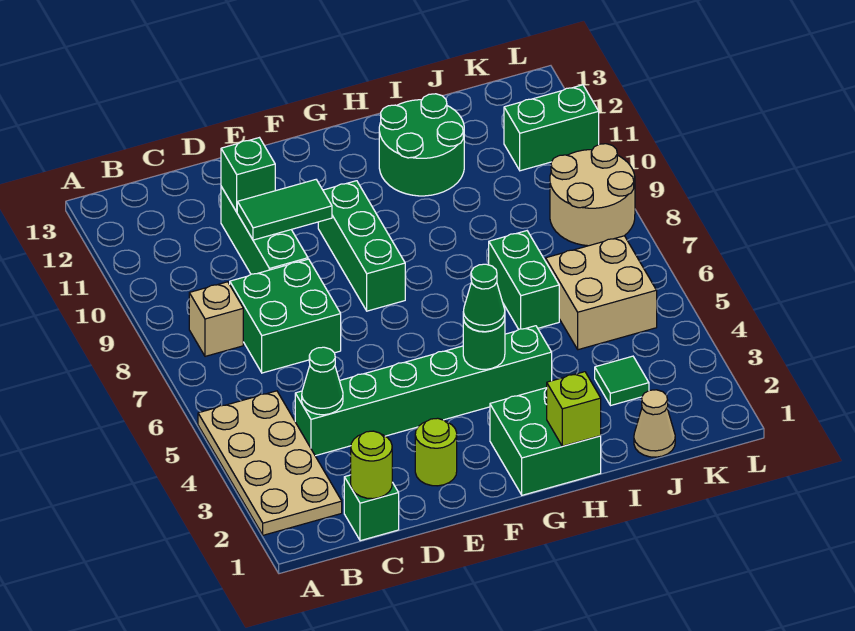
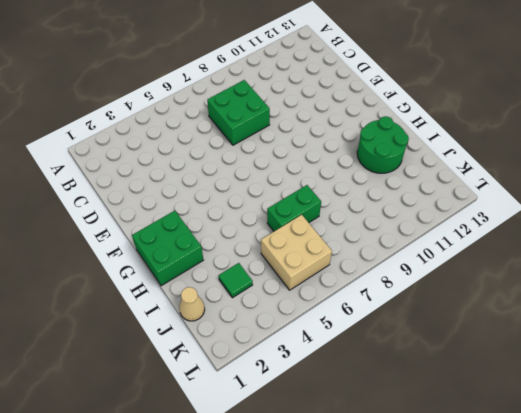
none -> tan 2x4 plate [198,391,342,535]
none -> tan 1x1 brick [189,282,243,356]
none -> green 1x1 brick [344,475,399,541]

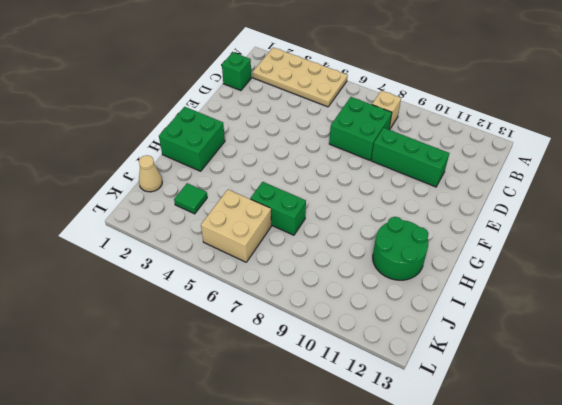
none -> green 1x6 brick [295,326,552,456]
none -> lime 1x1 round brick [415,418,457,486]
none -> green 1x3 brick [318,181,405,311]

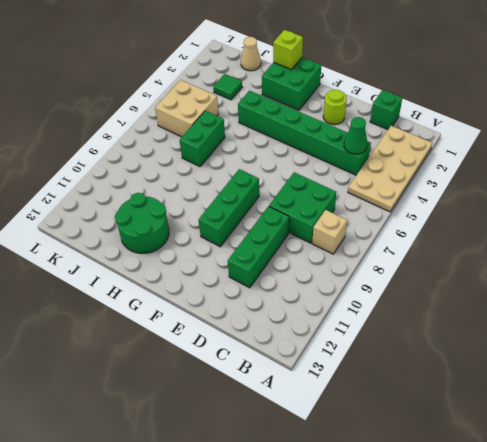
none -> tan 2x2 round brick [550,144,635,246]
none -> green 1x2 brick [504,85,599,171]
none -> lime 1x1 round brick [351,431,392,499]

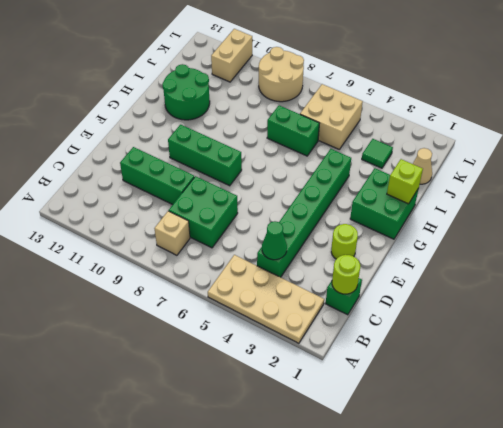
tan 1x2 brick [211,29,252,82] -> green 1x2 brick [504,85,599,171]
none -> green 1x2 tile [237,180,332,240]
none -> green 1x1 brick [221,138,275,212]
none -> green 1x1 round brick [463,319,505,369]

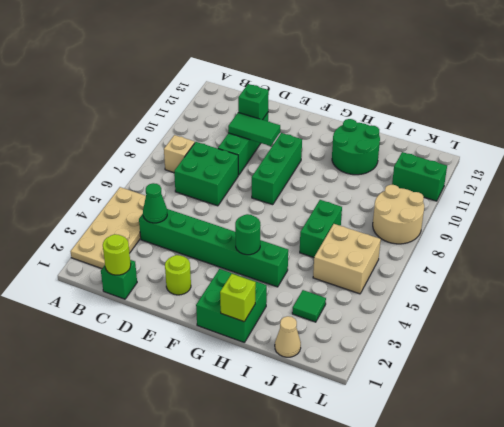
none -> green 1x1 cone [463,264,505,332]

